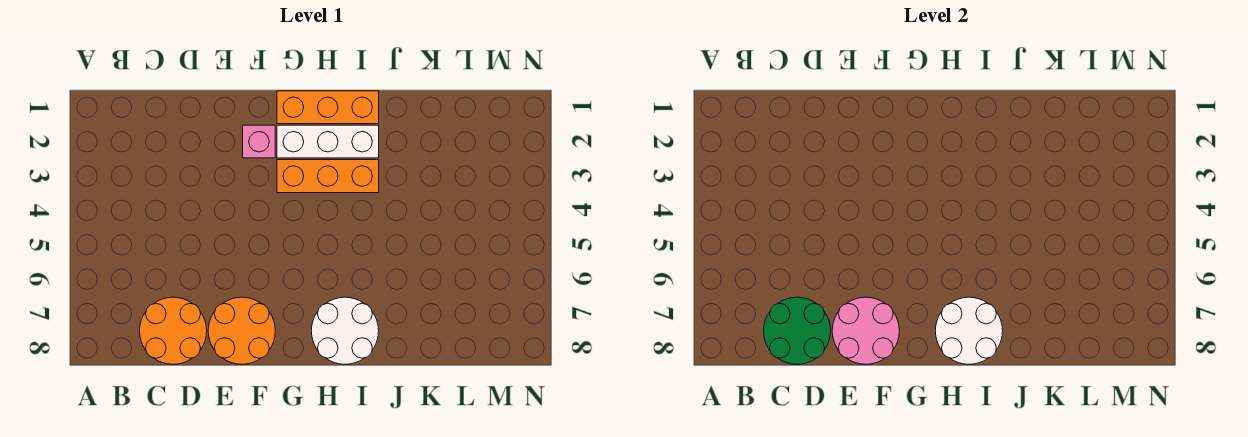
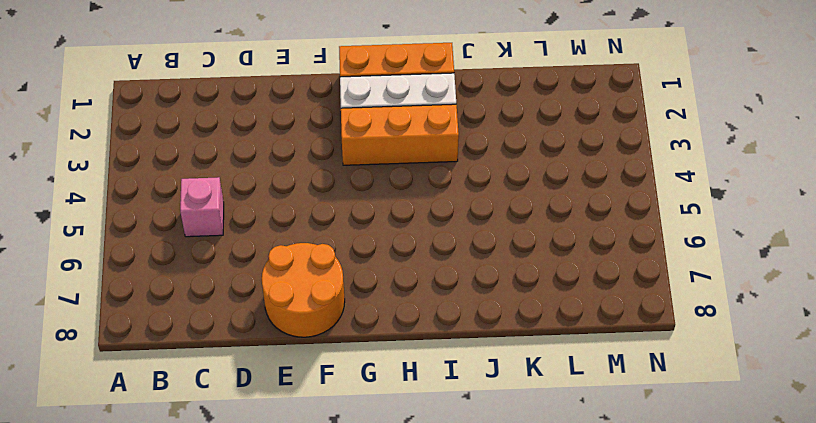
pink 1x1 brick [180,177,224,237] -> pink 1x1 brick moved to [243,125,275,158]
none -> orange 2x2 round brick [140,297,207,364]
none -> white 2x2 round brick [311,297,379,364]

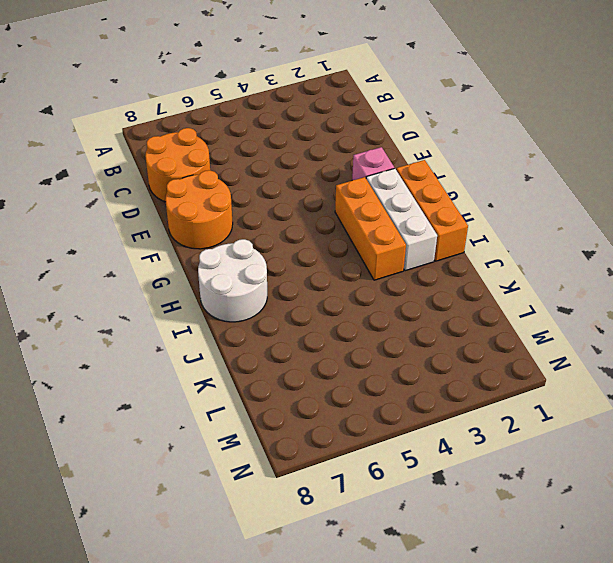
none -> green 2x2 round brick [764,297,831,364]
none -> pink 2x2 round brick [832,297,899,364]

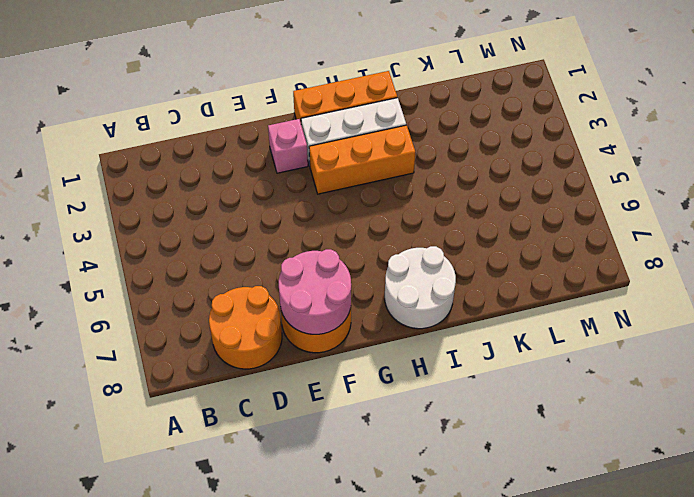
none -> green 2x2 round brick [764,297,831,364]
none -> white 2x2 round brick [935,297,1003,364]

